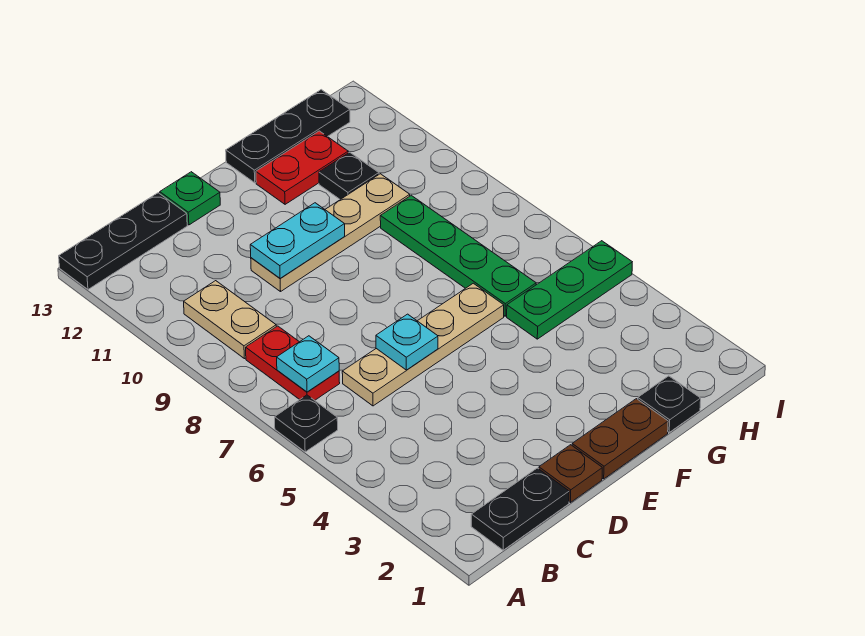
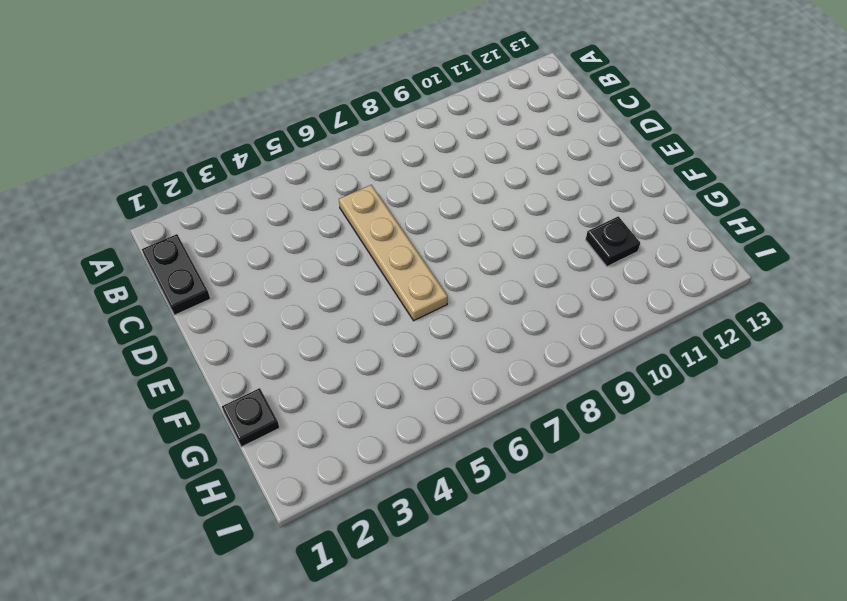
none -> black 1x1 plate [275,395,338,452]
none -> black 1x3 plate [59,193,187,289]
none -> red 1x2 plate [246,326,340,400]

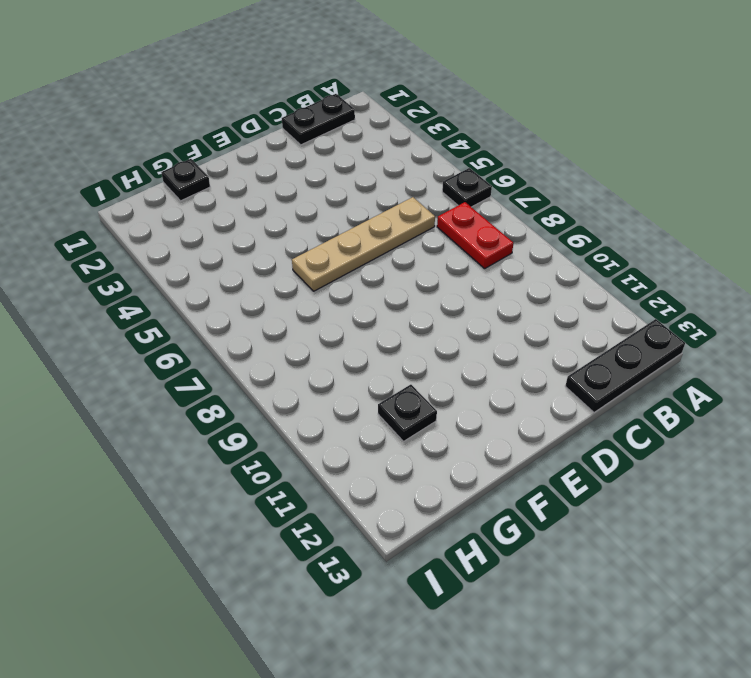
none -> tan 1x2 plate [184,281,276,359]
none -> brown 1x1 plate [539,445,602,503]
none -> tan 1x4 plate [251,174,410,292]

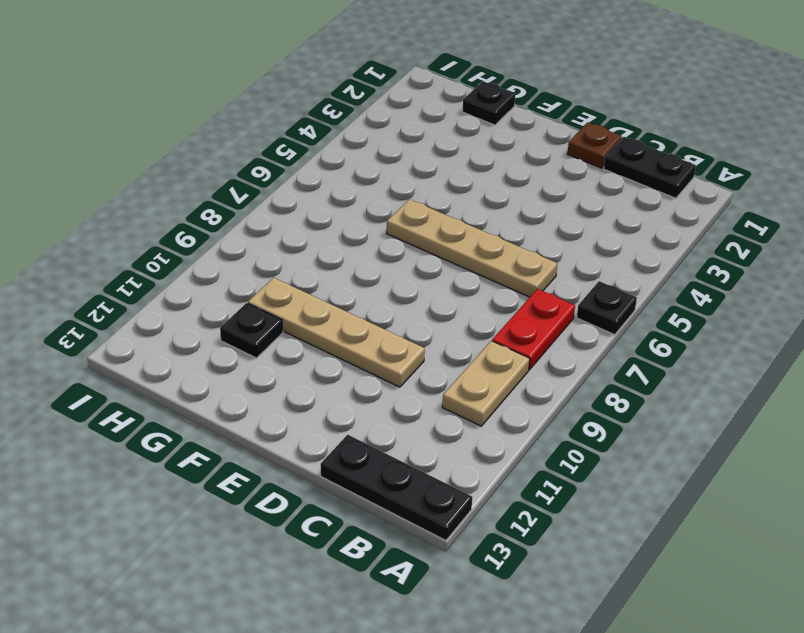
none -> green 1x1 plate [160,172,220,225]
none -> brown 1x2 plate [572,399,668,479]
none -> red 1x2 plate [256,131,348,204]

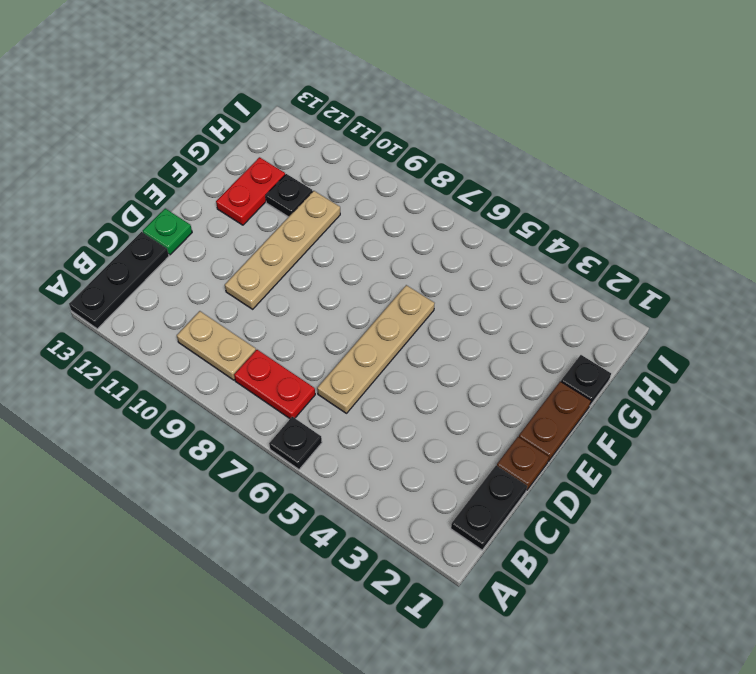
none -> black 1x3 plate [226,90,350,183]
none -> green 1x3 plate [507,241,632,339]
none -> green 1x4 plate [380,195,536,316]

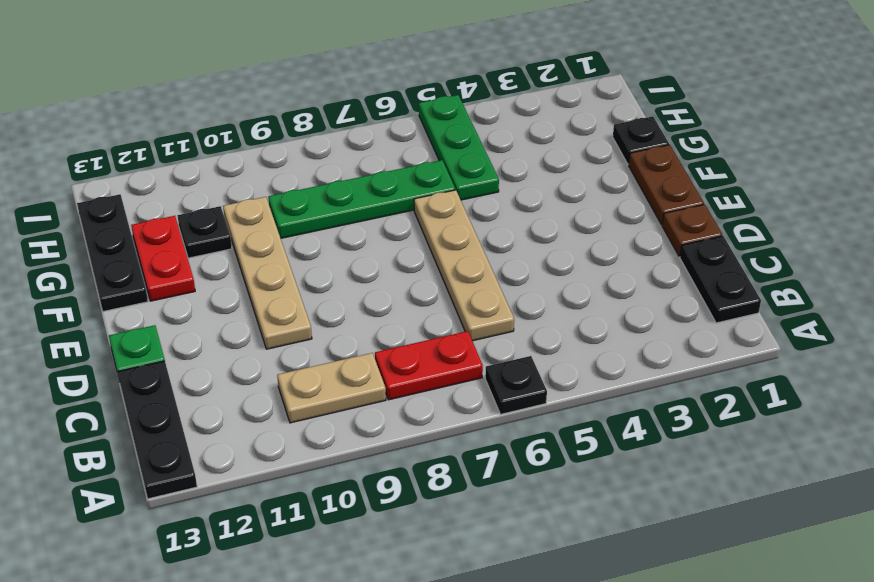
none -> cyan 1x1 plate [277,336,339,392]
none -> cyan 1x1 plate [376,314,438,370]
none -> cyan 1x2 plate [250,203,345,278]

